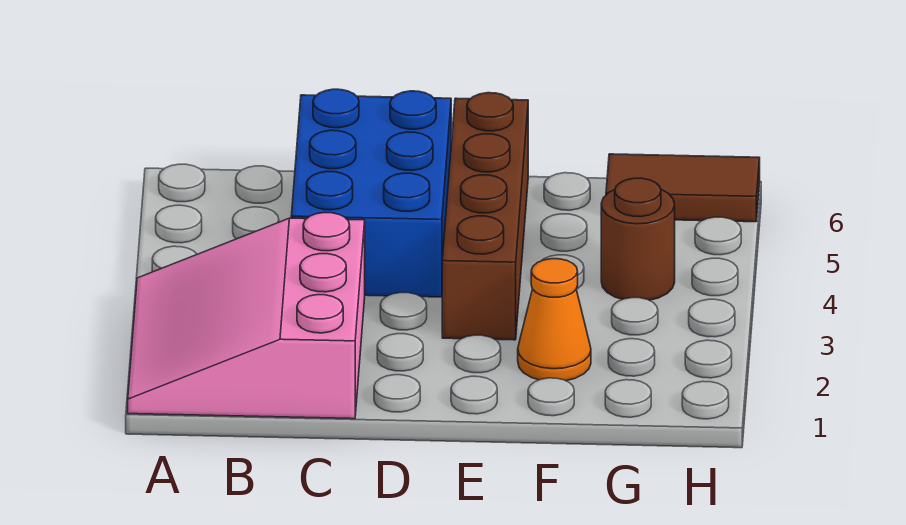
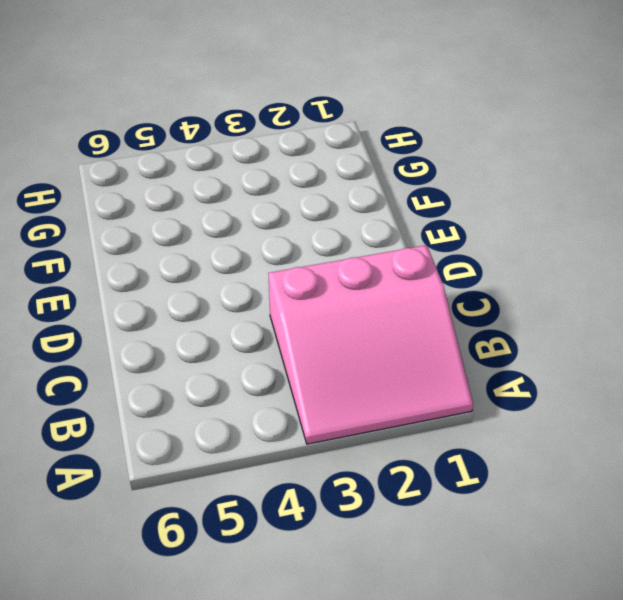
none -> blue 2x3 brick [291,89,451,297]
none -> brown 1x4 brick [442,93,528,340]

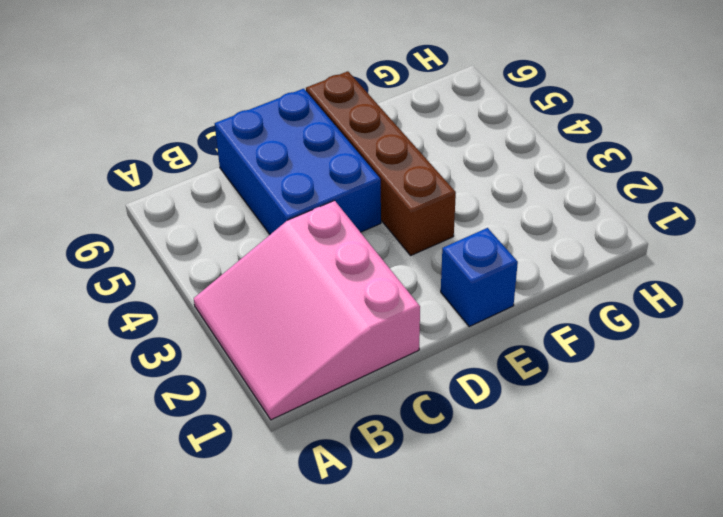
blue 1x1 brick [441,228,518,326] -> none
none -> orange 1x1 cone [518,259,591,381]
none -> brown 1x1 round brick [601,178,675,300]

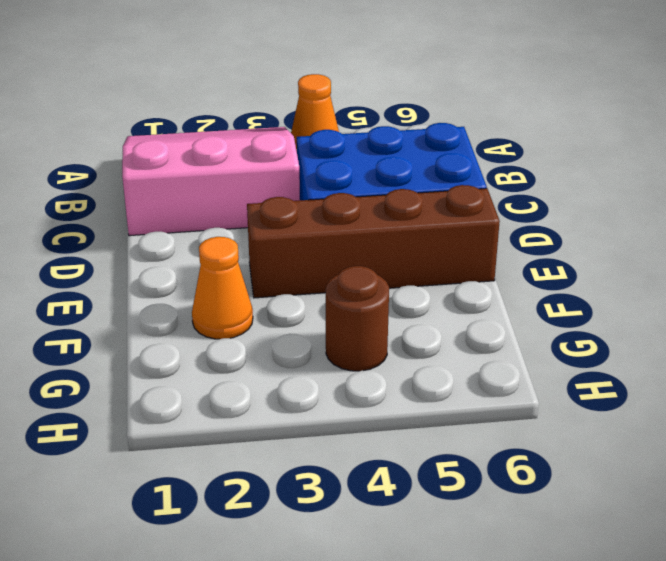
orange 1x1 cone [291,74,339,151] -> none
none -> brown 1x2 tile [606,154,760,222]

